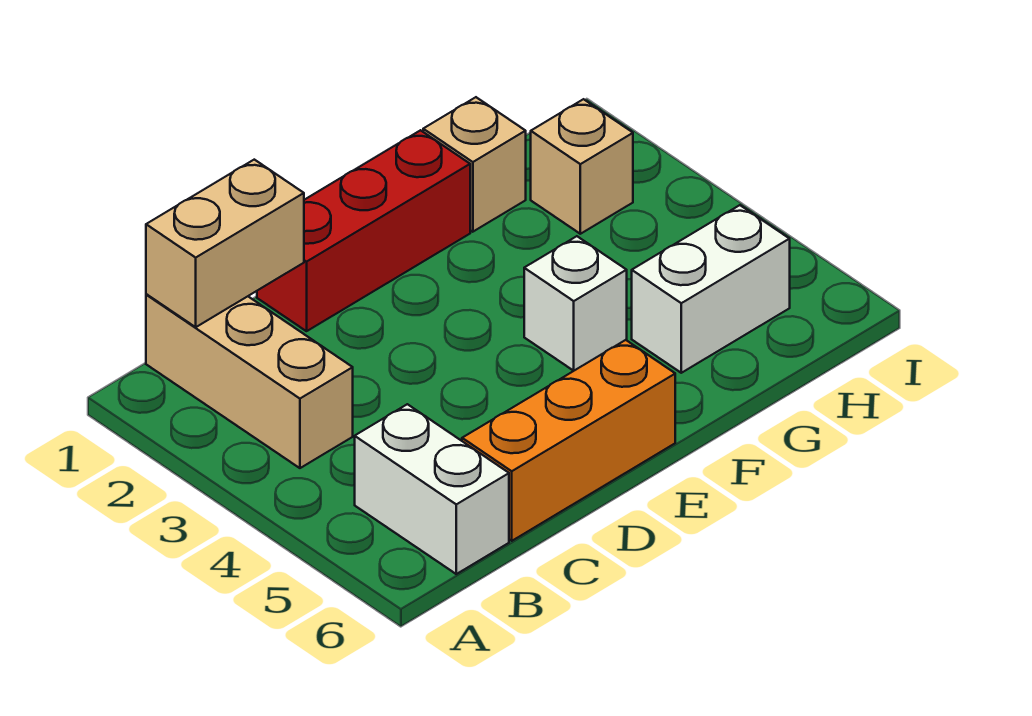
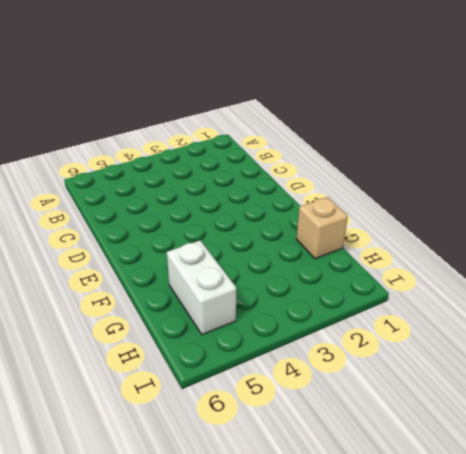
none -> tan 1x3 brick [146,294,353,468]
none -> white 1x2 brick [355,404,509,574]

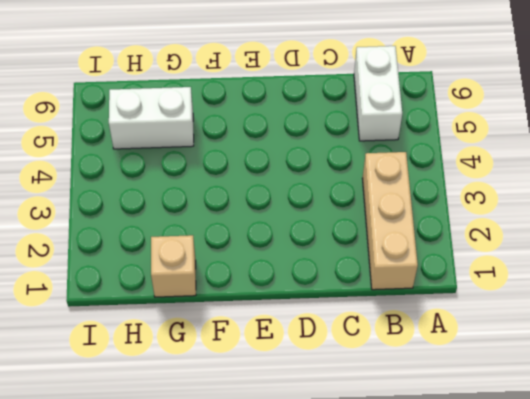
none -> orange 1x3 brick [462,340,675,541]
none -> red 1x3 brick [257,130,470,331]

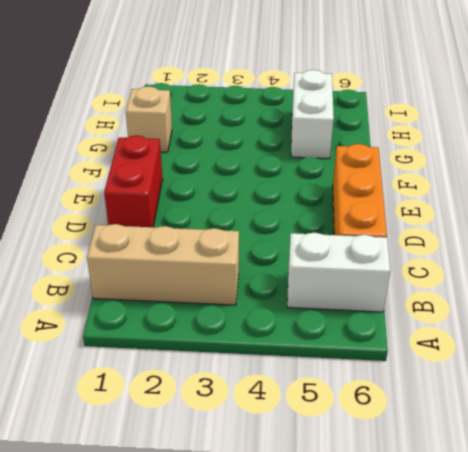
red 1x2 brick [104,135,162,227] -> red 1x3 brick [257,130,470,331]
none -> white 1x1 brick [524,236,627,371]
none -> tan 1x1 brick [531,99,633,234]

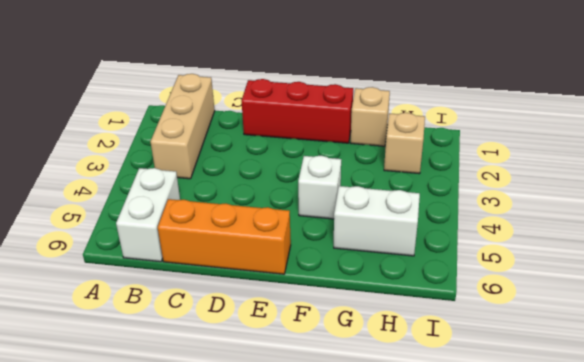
none -> tan 1x2 brick [146,160,304,327]

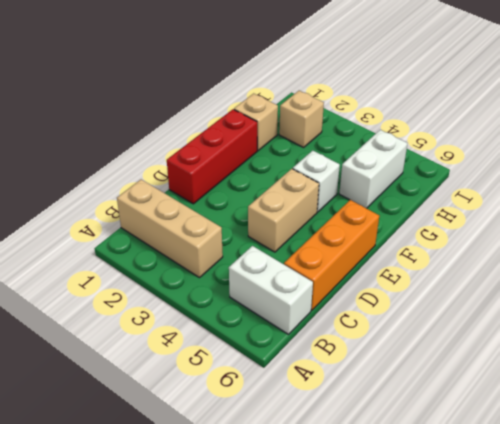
tan 1x2 brick [248,169,319,252] -> tan 1x2 brick moved to [146,160,304,327]

